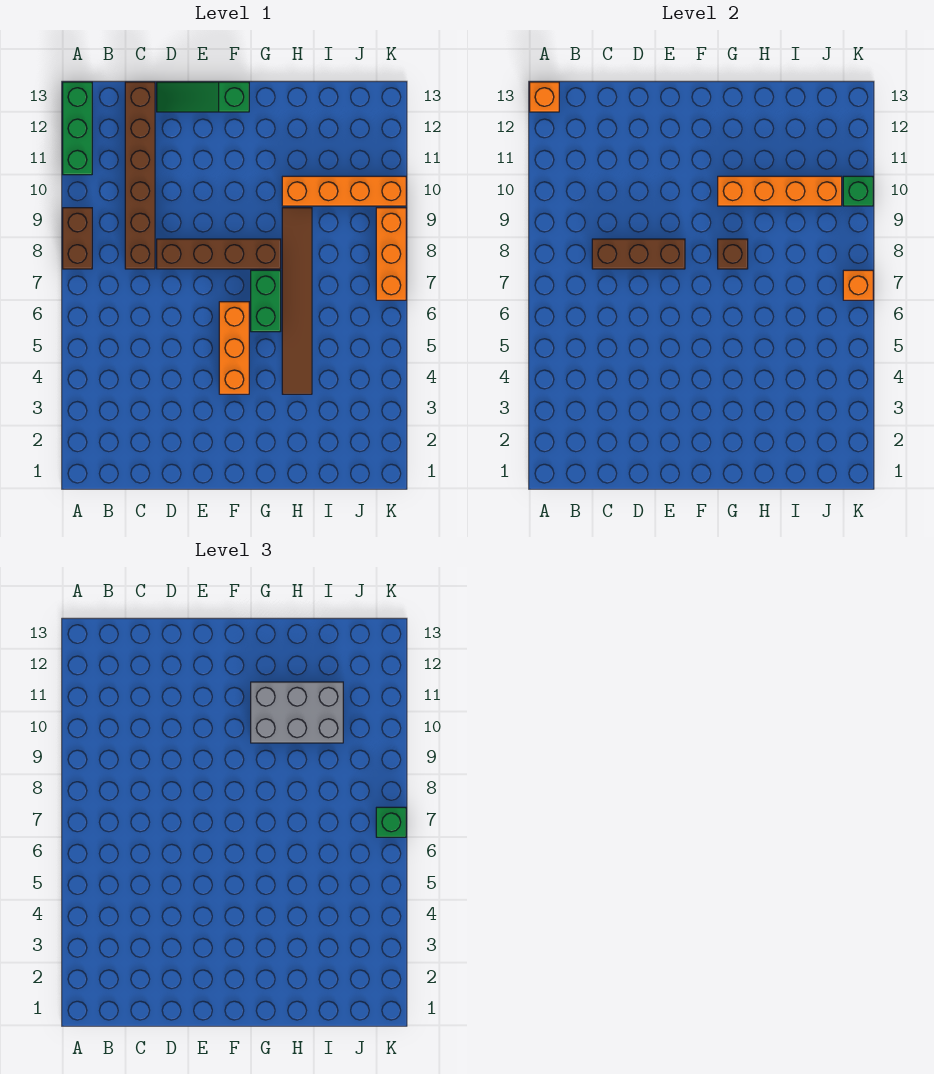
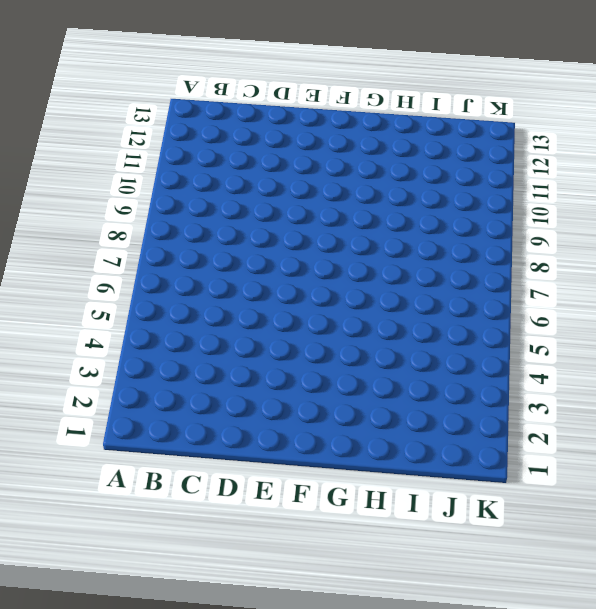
none -> brown 1x2 brick [63,208,92,269]
none -> green 1x3 brick [63,82,92,175]
none -> brown 1x6 brick [125,82,155,269]

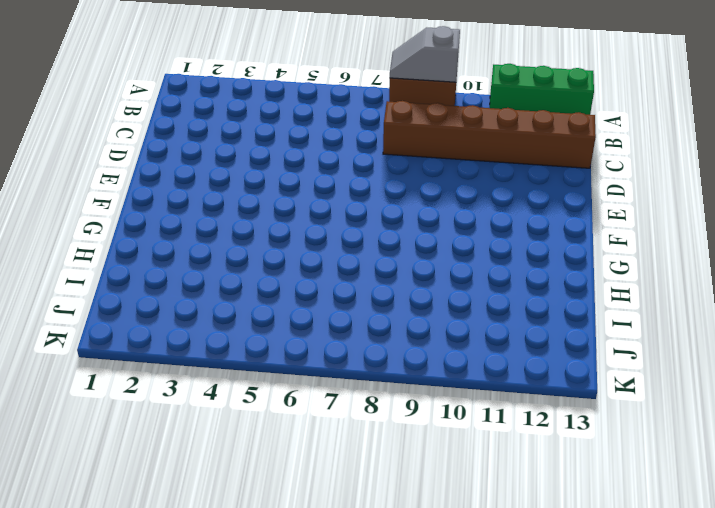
grey 1x2 slope [390,26,460,82] -> none
none -> brown 1x4 brick [157,239,281,269]
none -> green 1x3 slope [157,82,249,112]
none -> orange 1x3 brick [219,302,249,394]

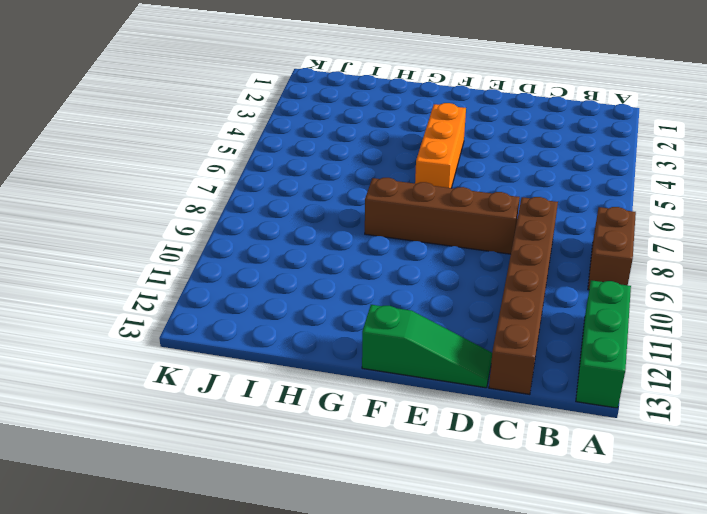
none -> green 1x2 brick [251,270,281,332]
none -> brown 1x6 tile [282,208,312,394]
none -> orange 1x4 brick [282,176,406,206]

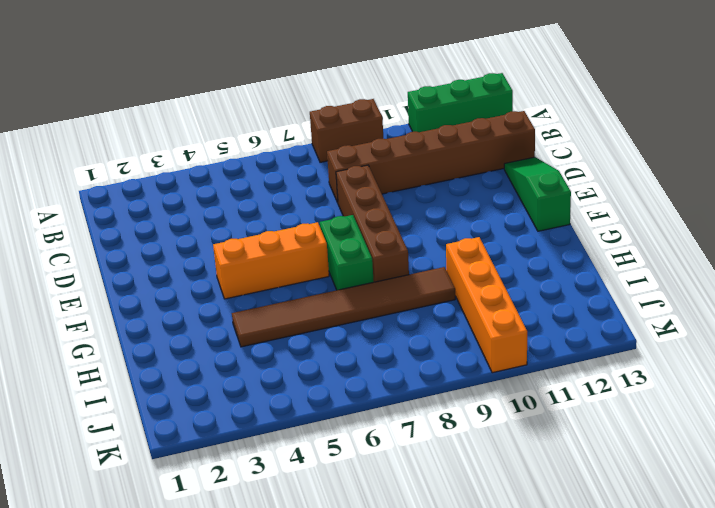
green 1x2 brick [320,215,374,290] -> green 1x2 brick turned to [251,270,281,332]
none -> orange 1x3 brick [376,208,406,300]
none -> orange 1x1 brick [530,82,559,112]
none -> brown 1x3 brick [592,239,685,269]

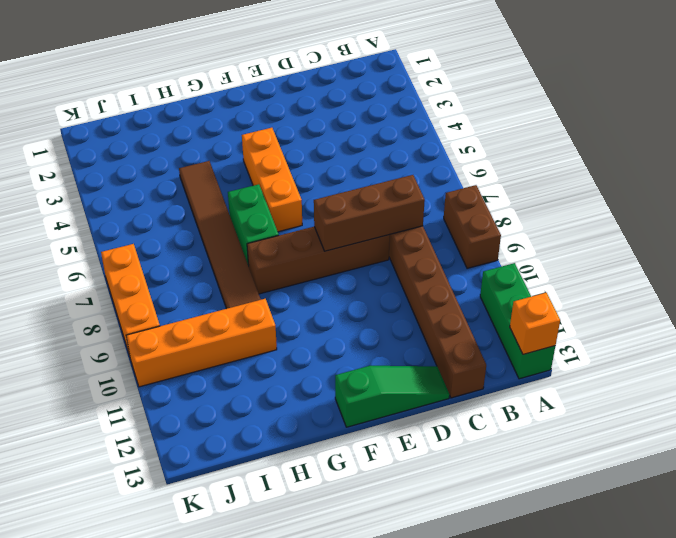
none -> brown 1x1 brick [718,239,748,269]
none -> orange 1x4 brick [718,176,842,206]
none -> orange 1x1 brick [843,270,873,300]

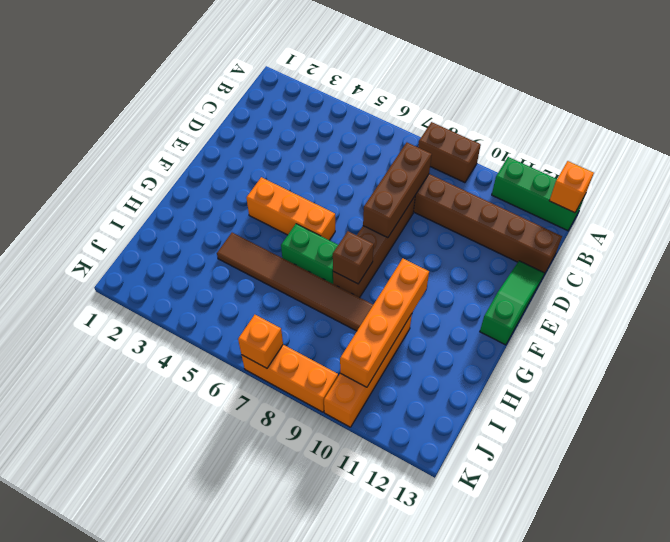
none -> green 1x1 brick [843,176,873,206]
none -> grey 2x3 brick [251,682,343,743]
none -> green 1x1 brick [376,807,406,837]

